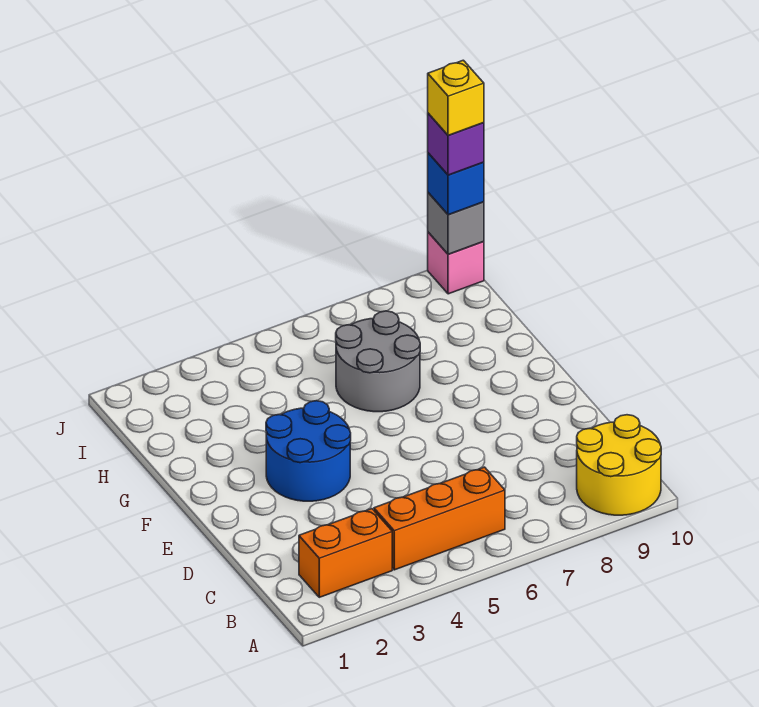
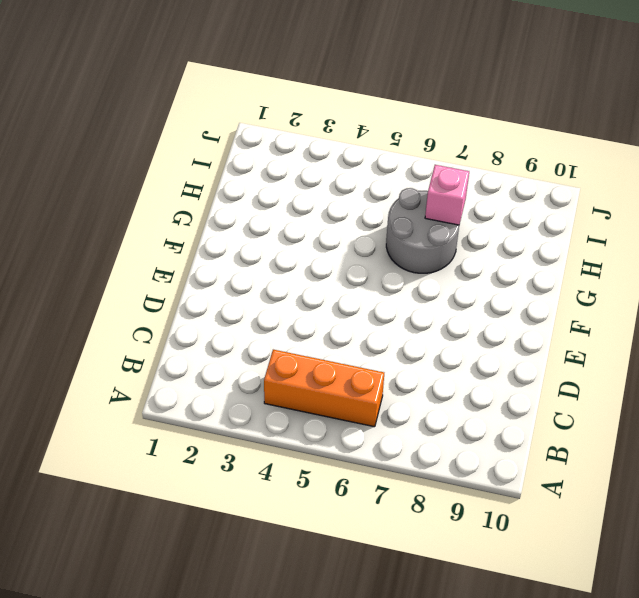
pink 1x1 brick [425,165,469,225] -> pink 1x1 brick moved to [428,232,484,294]
none -> yellow 2x2 round brick [577,415,661,515]
none -> orange 1x2 brick [299,509,392,597]

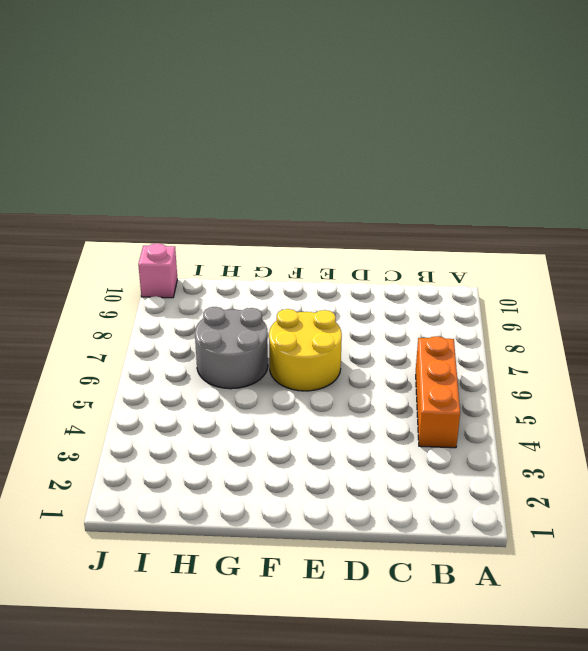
yellow 2x2 round brick [269,309,342,391] -> yellow 2x2 round brick moved to [577,415,661,515]
none -> orange 1x2 brick [299,509,392,597]
none -> blue 2x2 round brick [266,401,351,501]

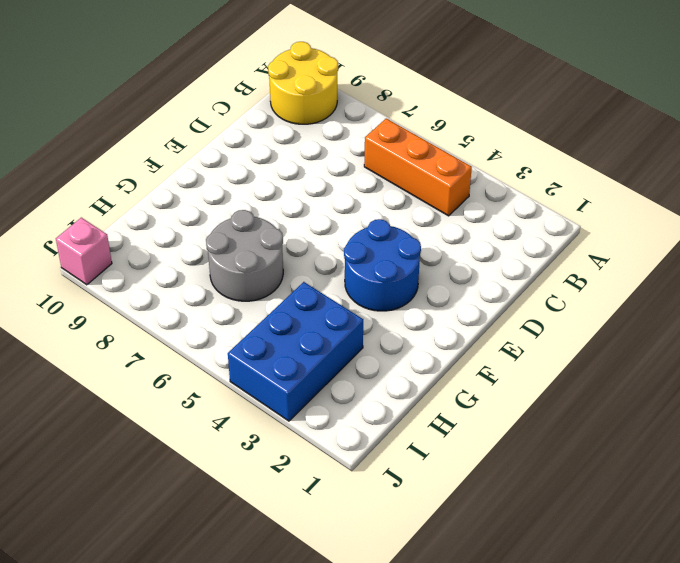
blue 2x3 brick [228,282,363,421] -> none
none -> orange 1x2 brick [299,509,392,597]
none -> grey 1x1 brick [428,193,484,254]

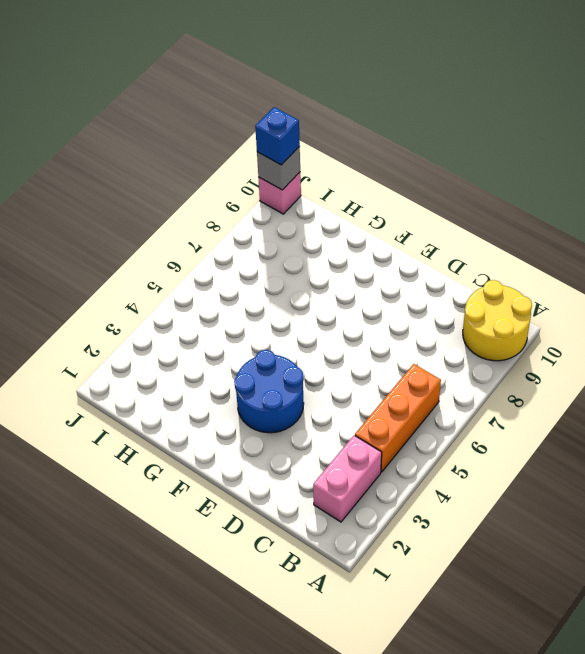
pink 1x2 brick [313,435,382,522] -> orange 1x2 brick [299,509,392,597]
none -> grey 2x2 round brick [336,311,420,412]
none -> purple 1x1 brick [428,113,484,175]

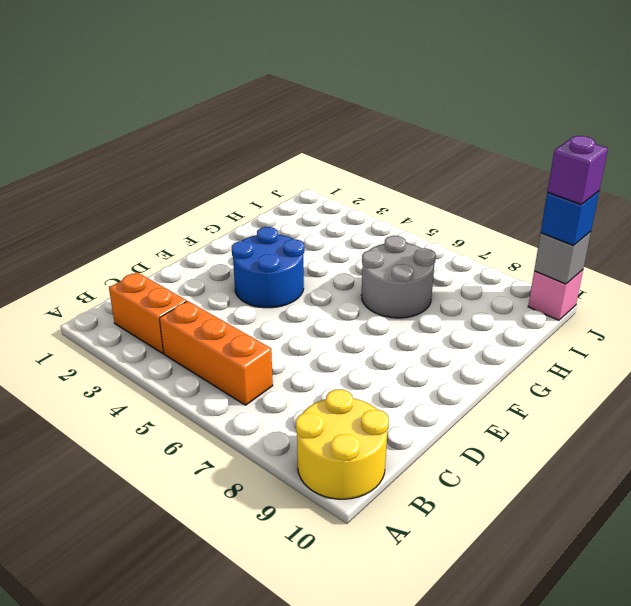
none -> yellow 1x1 brick [428,60,484,136]

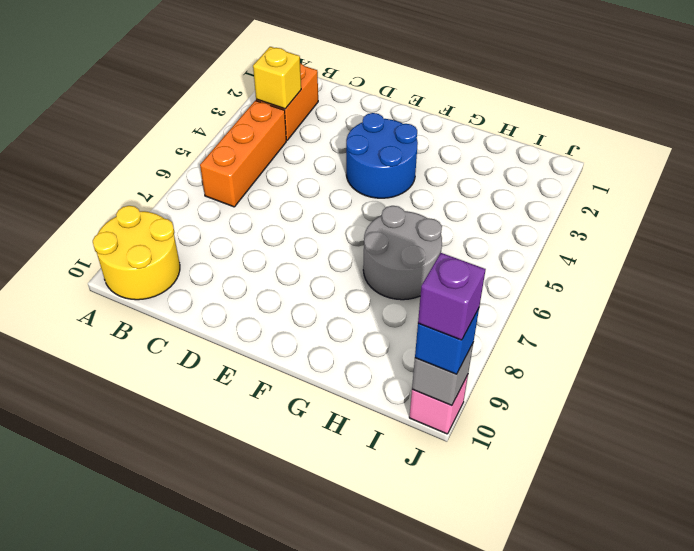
yellow 1x1 brick [253,47,301,109] -> yellow 1x1 brick moved to [428,60,484,136]

